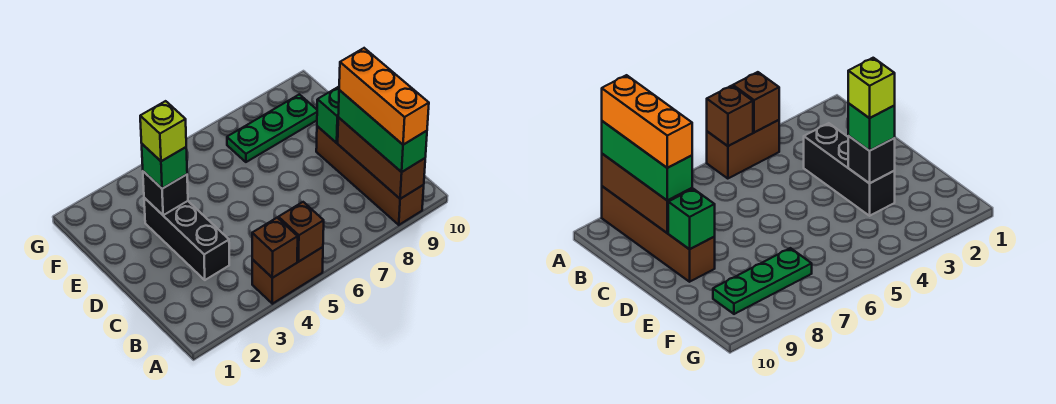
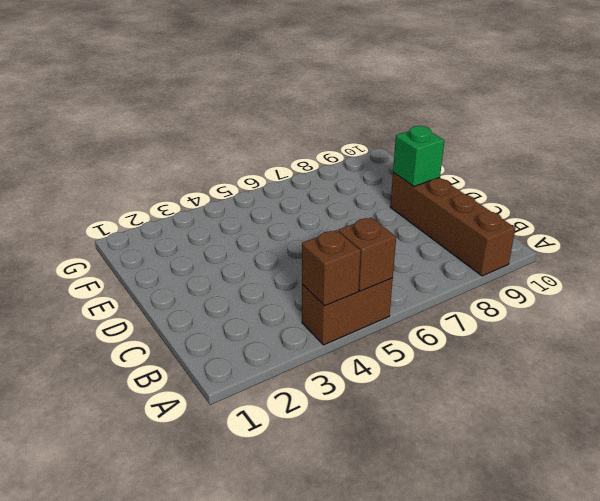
none -> black 1x3 brick [144,198,229,280]
none -> green 1x3 plate [227,94,317,162]
none -> brown 1x3 brick [338,118,425,199]

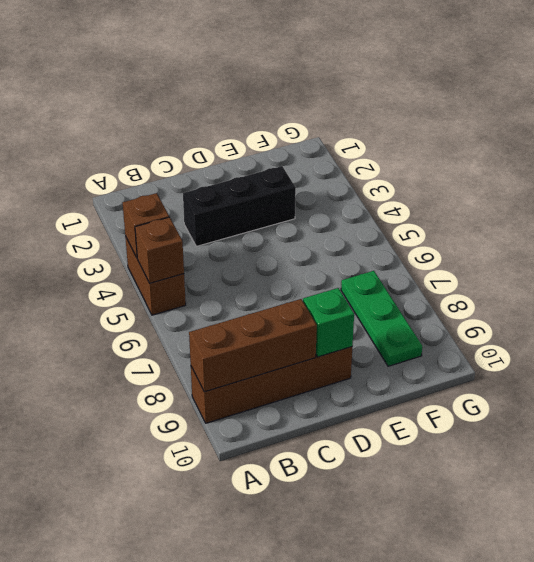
none -> black 1x1 brick [143,171,188,215]
none -> green 1x3 brick [338,90,427,172]
none -> green 1x1 brick [142,144,187,189]

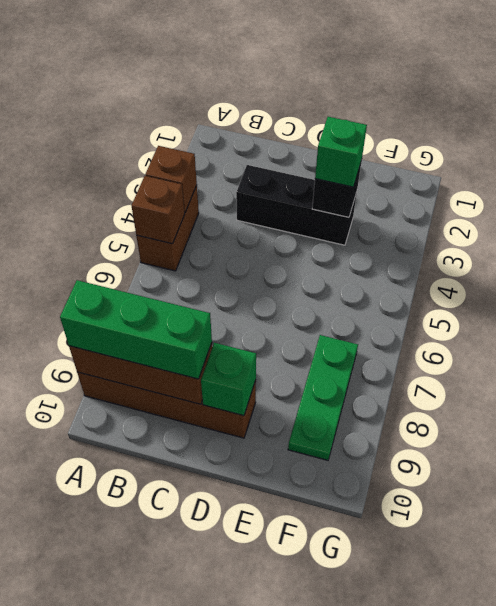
none -> orange 1x3 brick [339,48,429,145]
none -> lime 1x1 brick [140,101,186,161]

